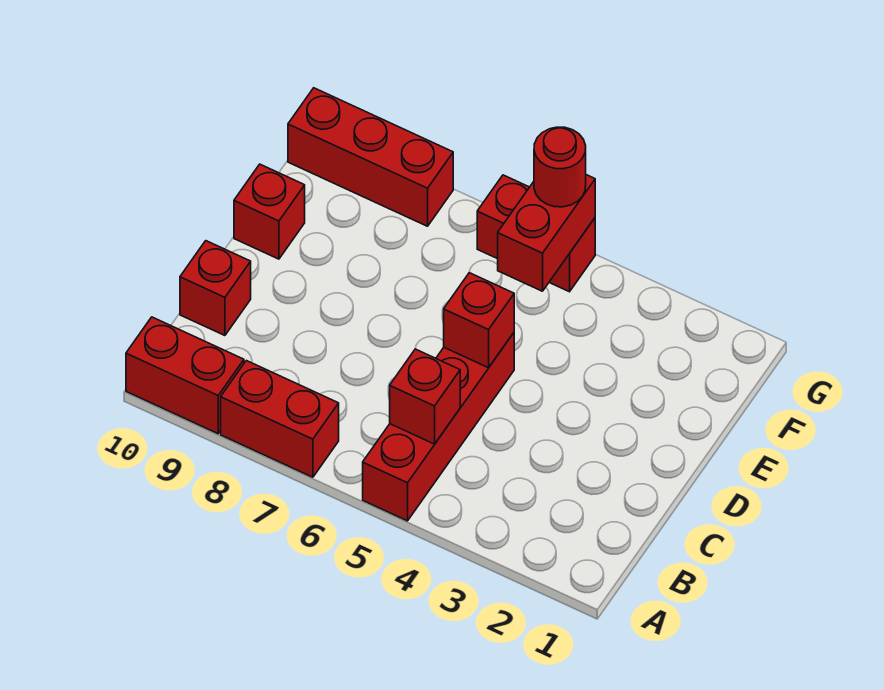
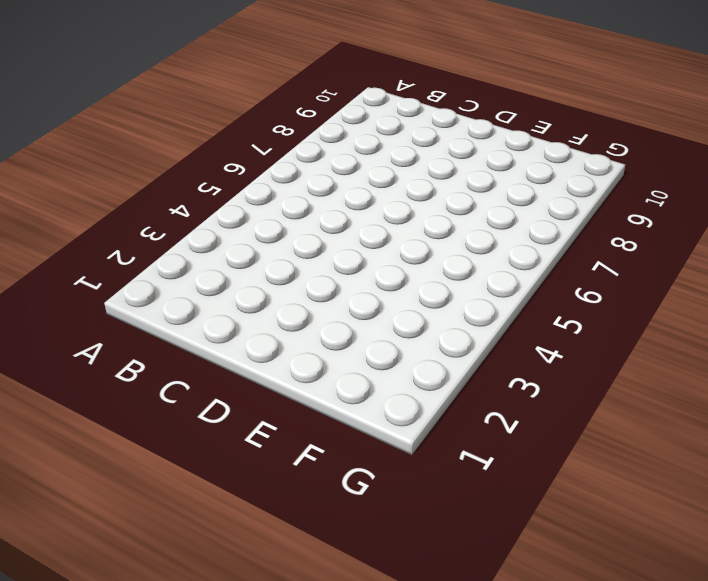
none -> red 1x4 brick [363,333,514,521]
none -> red 1x2 brick [221,361,339,477]

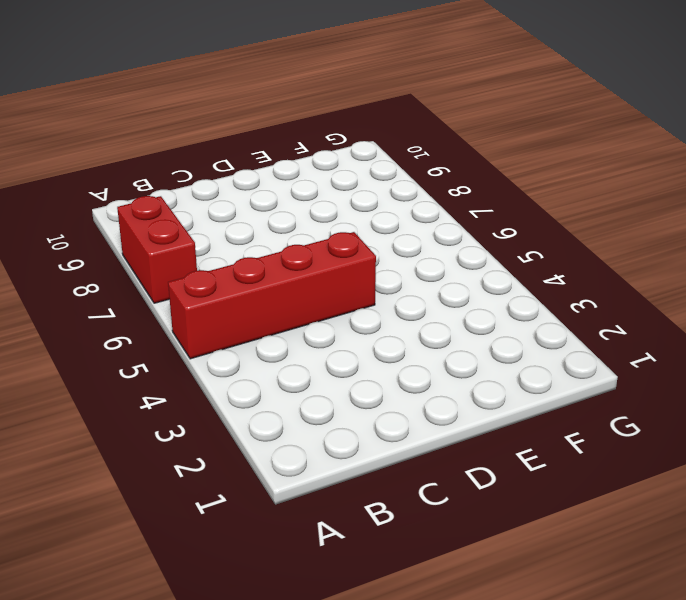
none -> red 1x2 brick [126,317,244,434]
none -> red 1x1 brick [180,241,251,336]

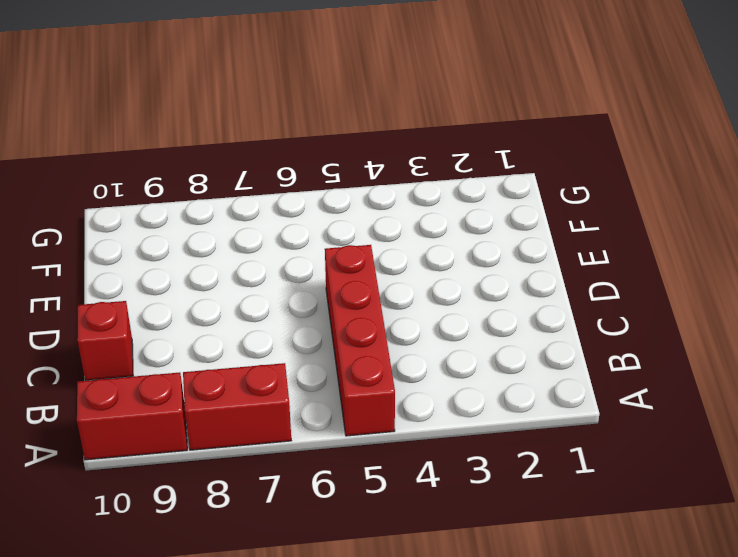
none -> red 1x1 brick [234,164,305,259]
none -> red 1x2 brick [477,175,595,292]

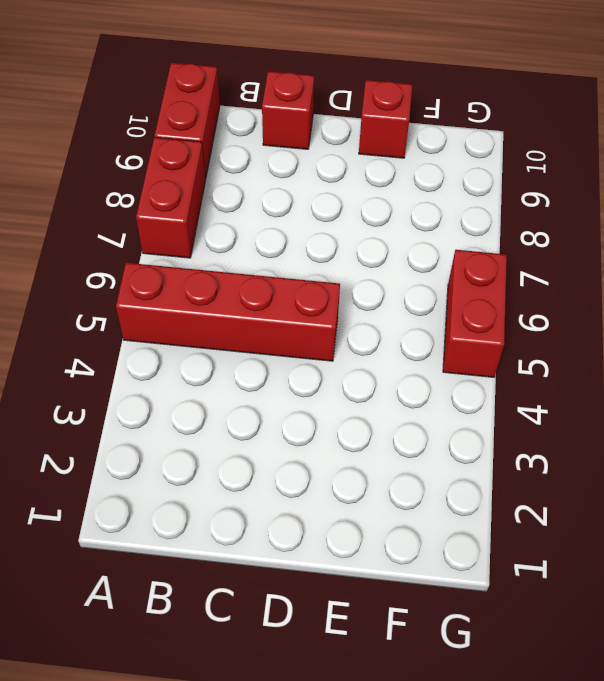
none -> red 1x3 brick [288,88,453,226]
none -> red 1x1 brick [390,349,460,444]

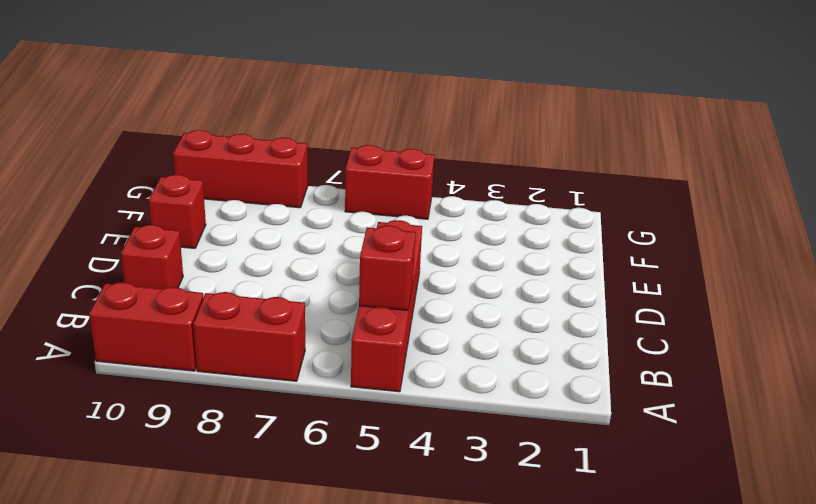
none -> red 1x1 brick [444,273,514,368]
none -> red 1x2 brick [498,175,595,291]

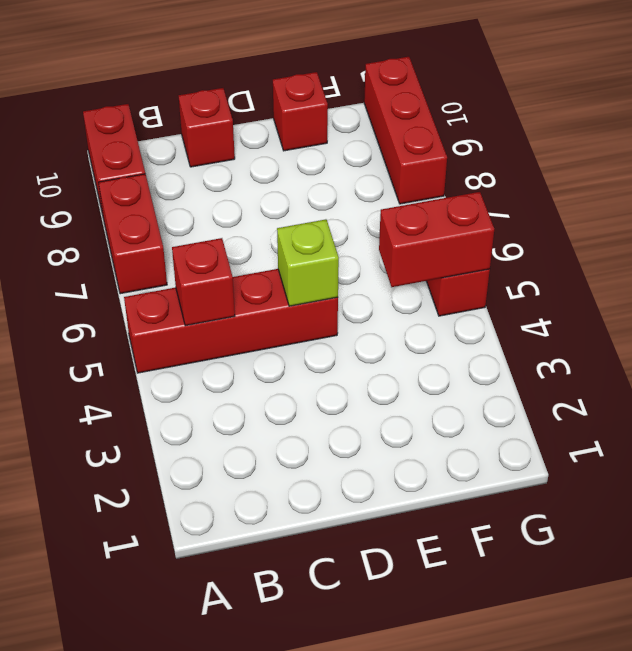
lime 1x1 brick [277,219,339,306] -> red 1x1 brick [444,273,514,368]
none -> red 1x1 round brick [534,127,586,207]

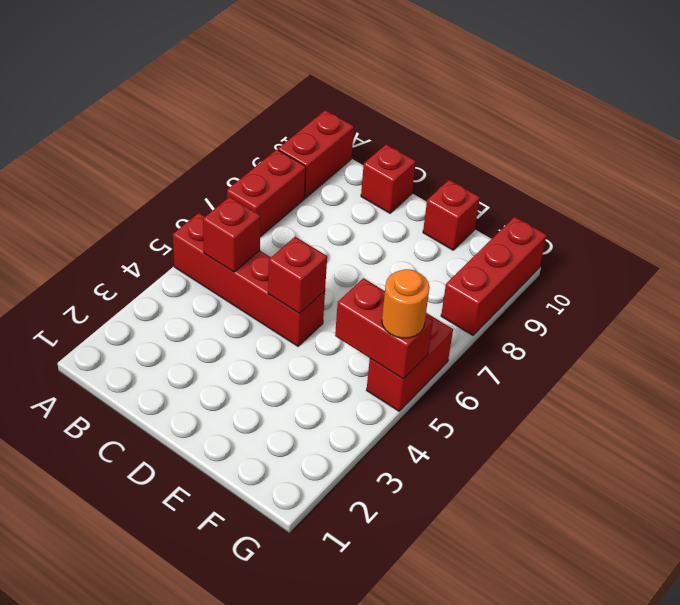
orange 1x1 round brick [382,269,430,338] -> red 1x1 round brick [534,127,586,207]

